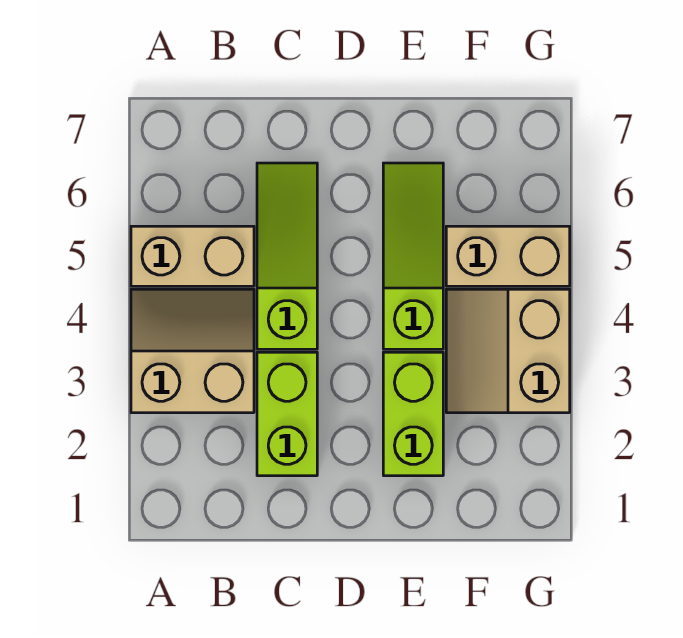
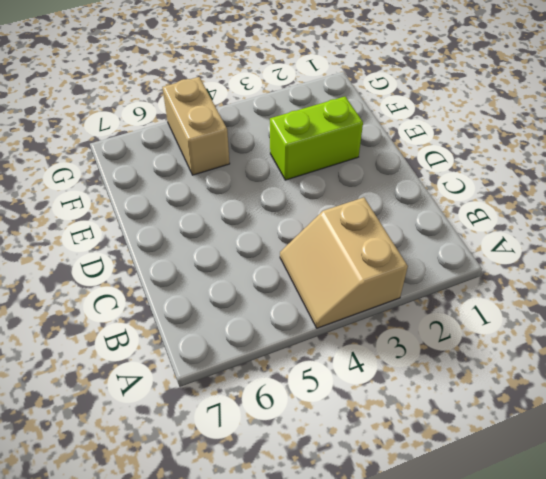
none -> tan 1x2 brick [131,226,254,286]
none -> lime 1x2 brick [257,352,317,476]

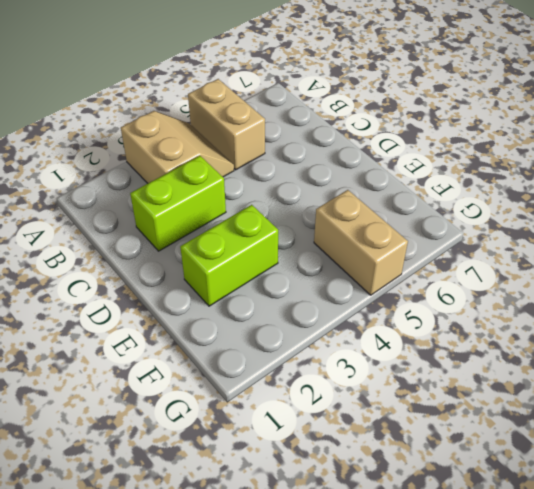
none -> lime 1x3 slope [257,163,317,349]
none -> lime 1x3 slope [383,163,443,349]

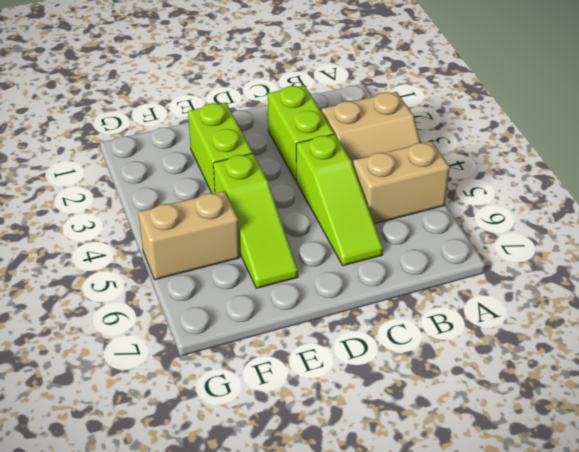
none -> tan 2x2 slope [446,289,570,413]

